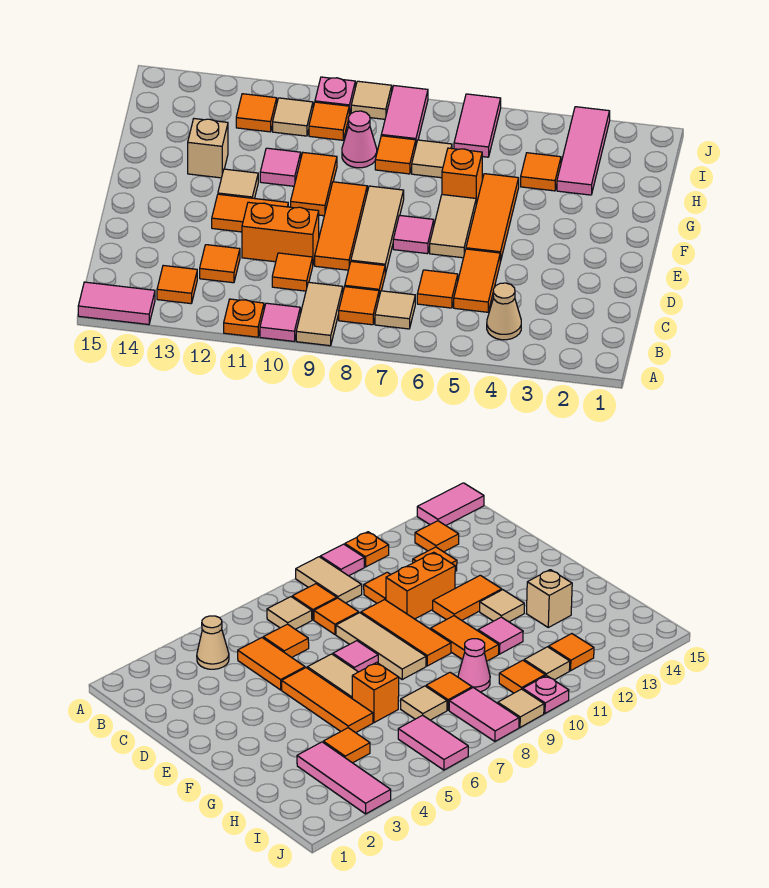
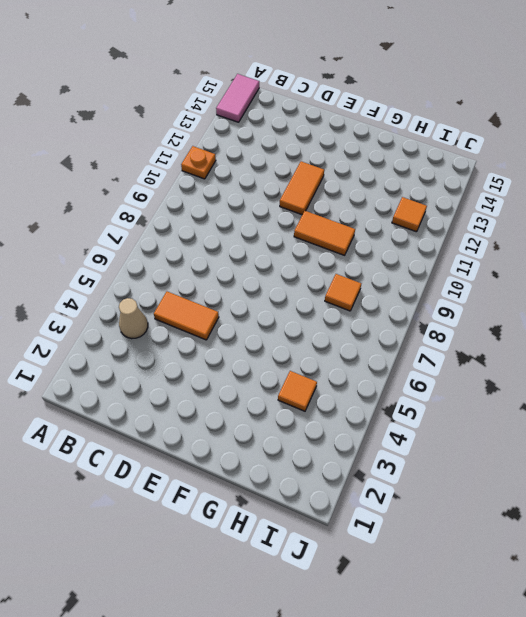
none -> tan 1x2 tile [296,282,343,346]
none -> pink 1x1 tile [260,303,300,341]
none -> tan 1x1 tile [375,291,415,329]
none -> orange 1x1 tile [339,287,379,325]

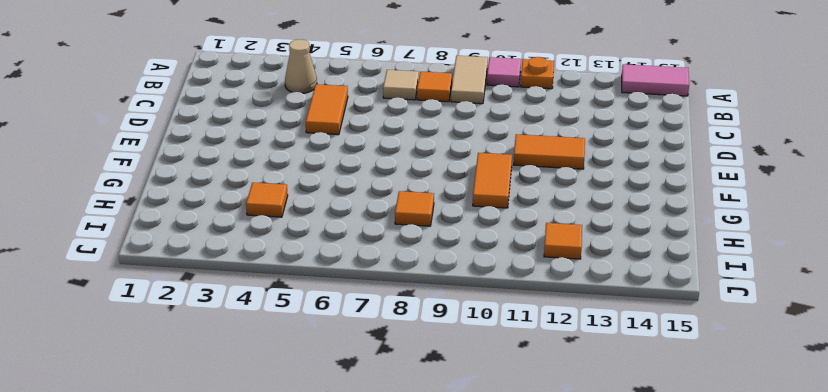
none -> orange 1x1 tile [157,265,197,304]
none -> orange 1x1 tile [417,270,458,308]
none -> orange 1x1 tile [345,262,385,296]
none -> orange 1x1 tile [272,253,313,291]

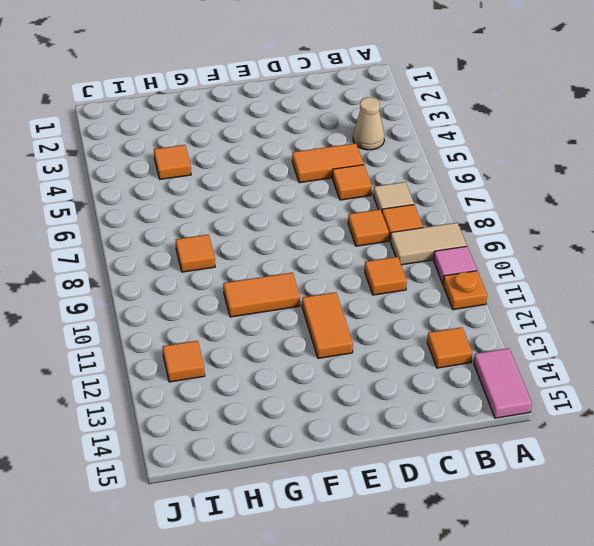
none -> orange 1x1 tile [200,245,240,283]
none -> tan 1x3 tile [351,186,404,274]
none -> orange 1x3 tile [315,182,367,270]
none -> orange 1x2 brick [242,202,319,263]

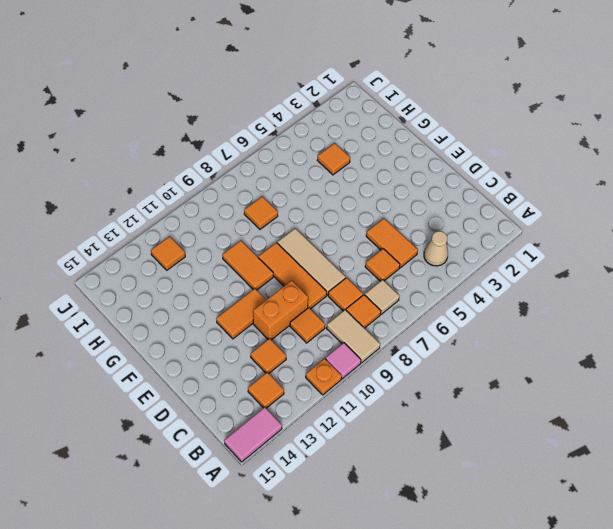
none -> orange 1x3 tile [466,174,519,262]
none -> tan 1x2 tile [430,195,476,258]
none -> pink 1x1 tile [393,215,434,254]
none -> tan 1x1 tile [218,169,258,198]

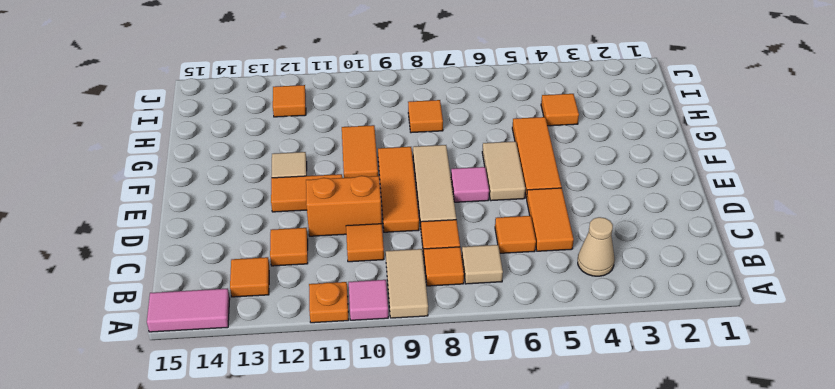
none -> orange 1x1 brick [442,148,482,204]
none -> pink 1x1 tile [260,148,301,186]
none -> tan 1x1 brick [188,119,228,178]
none -> pink 1x3 tile [557,107,610,195]

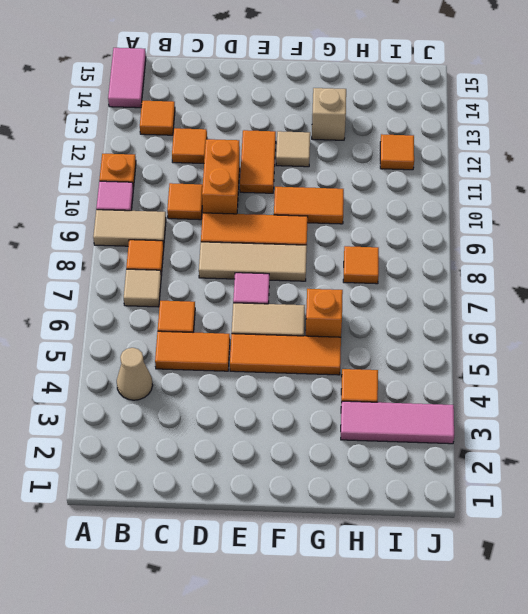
none -> orange 1x1 tile [345,262,385,296]
none -> pink 1x1 tile [260,148,301,186]
none -> tan 1x1 tile [412,140,452,178]
none -> pink 1x1 cone [342,111,377,168]

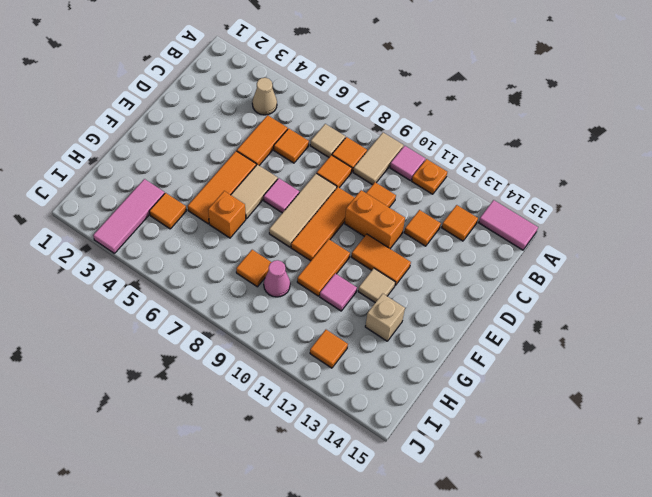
none -> tan 1x1 tile [412,140,452,178]
none -> pink 1x2 tile [454,94,501,157]
none -> pink 1x2 tile [381,86,428,144]
none -> orange 1x1 tile [309,102,349,140]

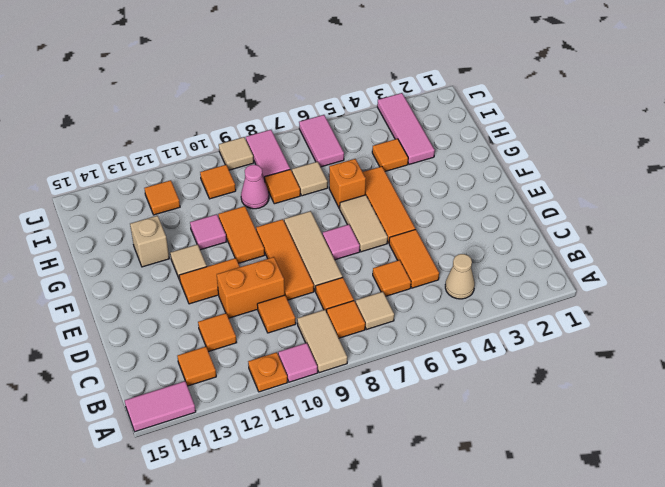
none -> tan 1x1 tile [273,98,313,136]
none -> pink 1x1 plate [315,77,355,115]

